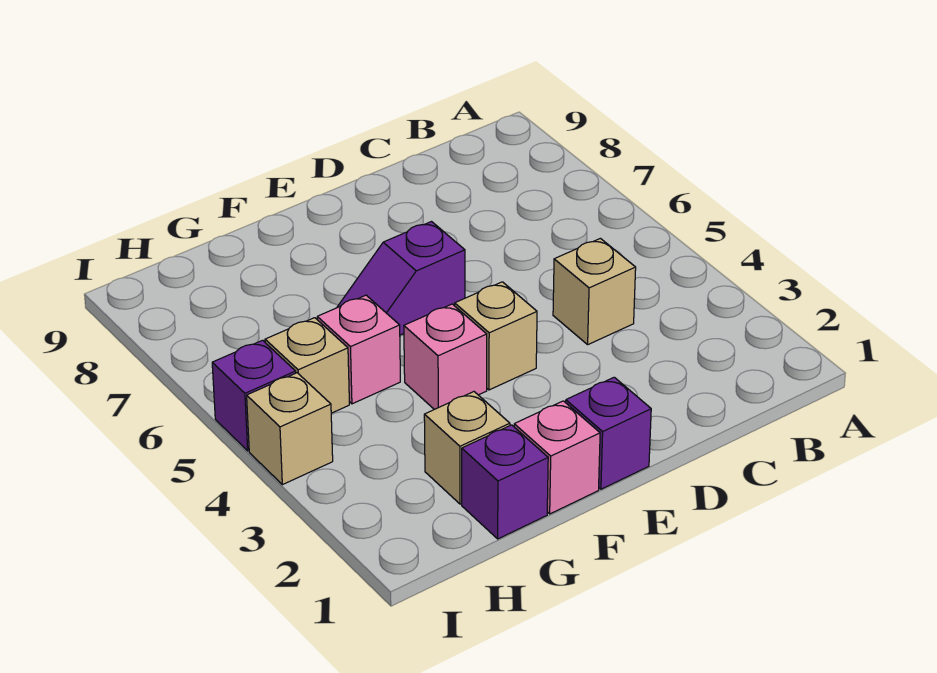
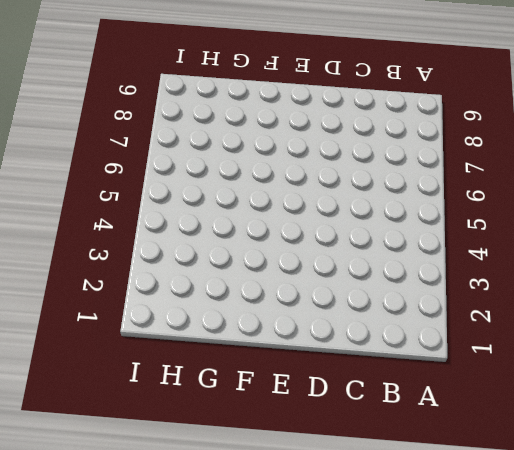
none -> tan 1x1 brick [553,238,636,344]
none -> purple 1x1 brick [566,377,651,489]
none -> tan 1x1 brick [455,282,537,390]

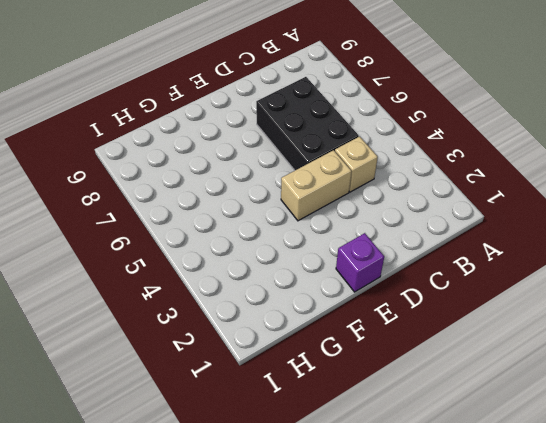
black 2x3 brick [256,77,359,170] -> none
tan 1x2 brick [281,150,352,221] -> tan 1x1 brick [455,282,537,390]
none -> purple 1x2 slope [337,222,465,335]
none -> pink 1x1 brick [514,401,600,514]
none -> pink 1x1 brick [404,304,487,409]

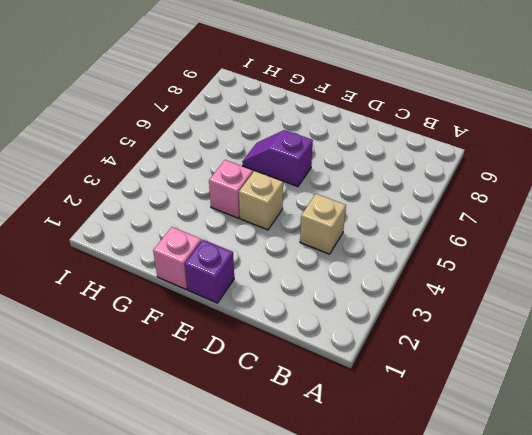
none -> purple 1x1 brick [462,425,548,539]
none -> tan 1x1 brick [424,392,510,504]
none -> pink 1x1 brick [317,295,400,404]

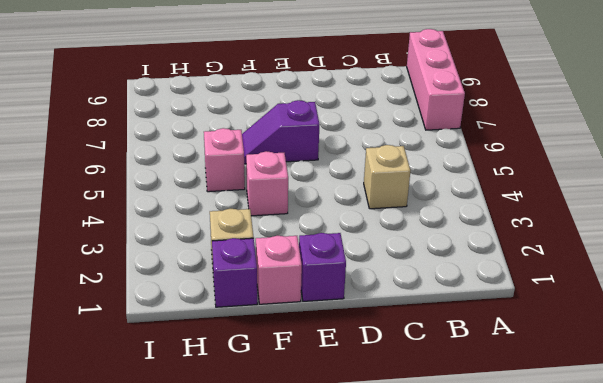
pink 1x3 brick [407,29,465,130] -> none
none -> tan 1x1 brick [455,282,537,390]
none -> tan 1x1 brick [265,318,349,413]
none -> tan 1x1 brick [247,373,333,485]

